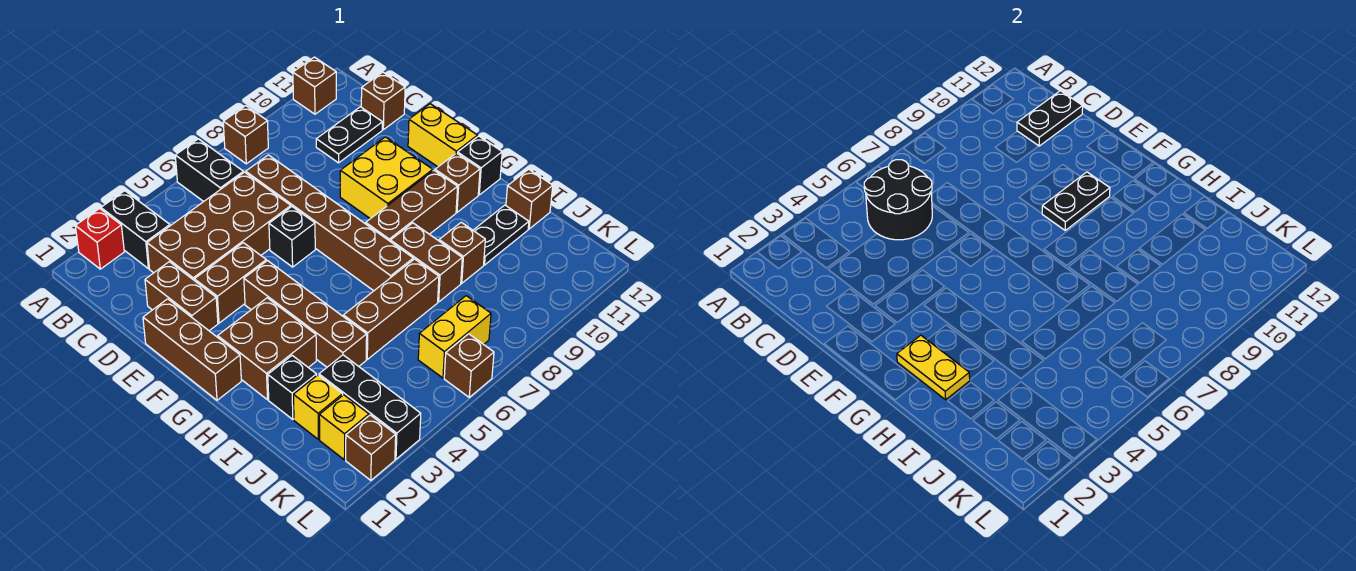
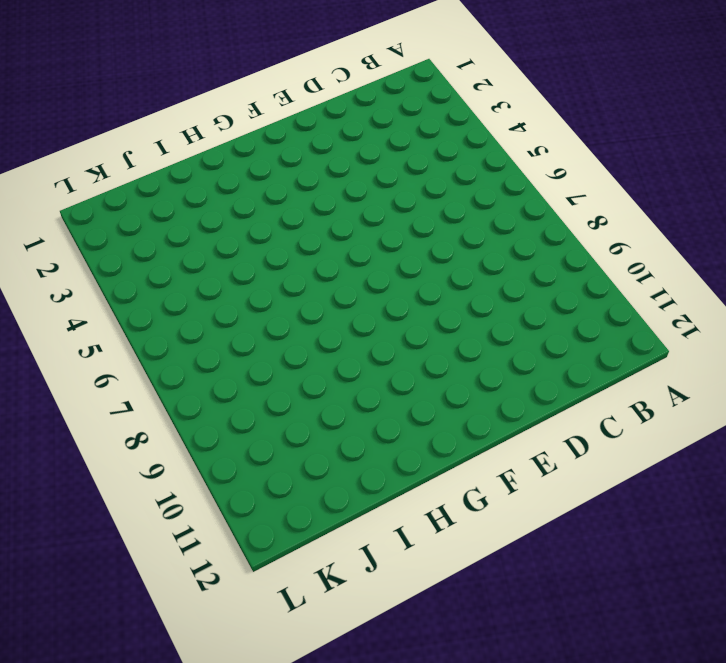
none -> red 1x1 brick [75,208,124,269]
none -> black 1x2 brick [101,191,170,269]
none -> black 1x2 brick [175,139,243,202]
none -> brown 1x1 brick [223,106,268,164]

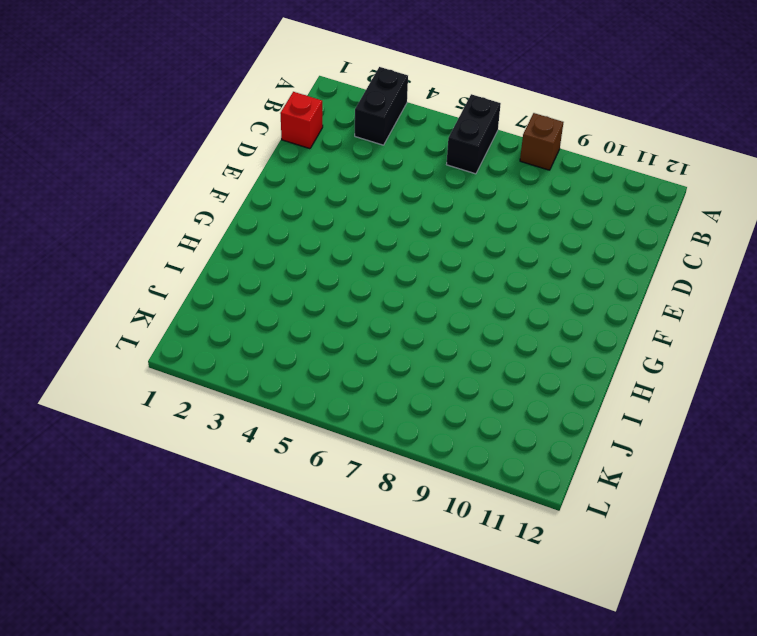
red 1x1 brick [280,92,323,149] -> red 1x1 brick moved to [75,208,124,269]
none -> brown 1x1 brick [293,57,336,114]
none -> brown 2x4 brick [147,172,291,281]
none -> brown 1x6 brick [246,155,413,291]
none -> black 1x2 plate [316,107,383,163]

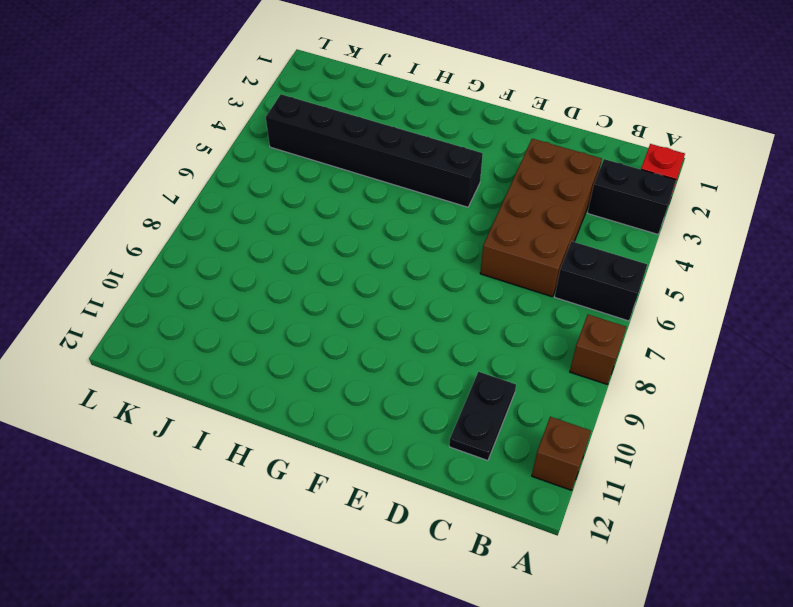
black 1x6 brick [266,94,483,207] -> brown 1x4 brick [244,261,367,367]
none -> brown 1x6 brick [246,155,413,291]
none -> brown 1x1 brick [361,72,405,130]
none -> brown 1x2 brick [145,262,218,331]
none -> brown 1x3 brick [143,299,241,400]

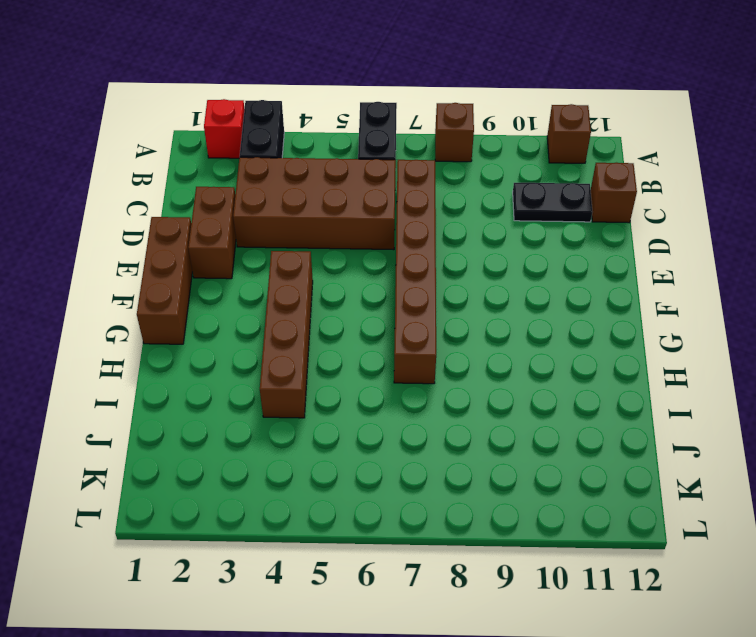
none -> brown 1x2 brick [194,243,266,323]
none -> black 1x1 brick [269,207,315,267]
none -> yellow 2x2 brick [340,137,433,219]
none -> yellow 1x2 brick [408,104,478,167]

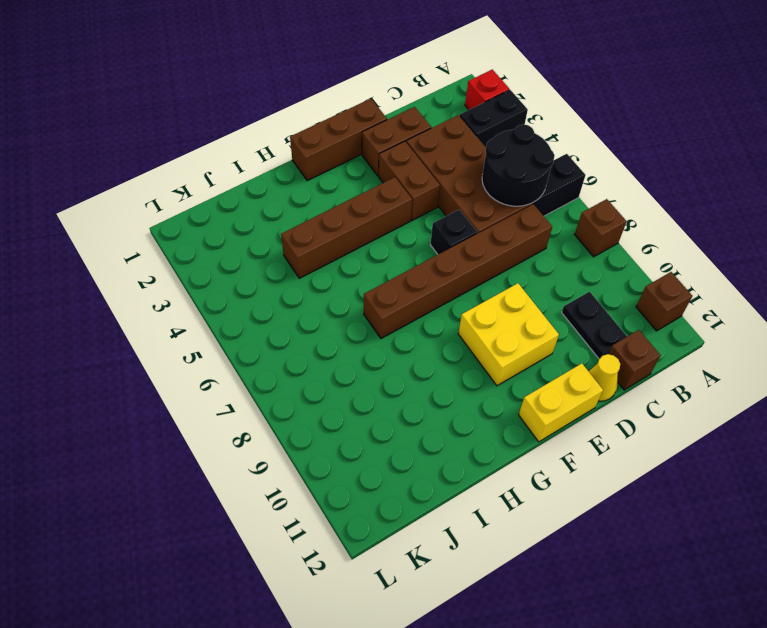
yellow 1x1 cone [589,354,620,401] -> none
none -> brown 2x2 brick [218,298,316,400]
none -> brown 1x3 brick [366,170,458,241]
none -> brown 1x1 brick [435,153,480,212]
none -> black 1x1 brick [458,136,502,195]

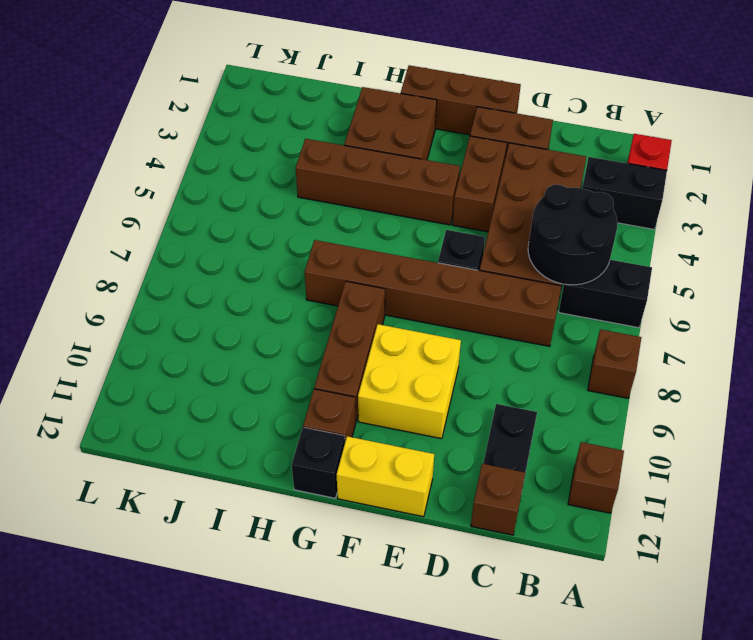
none -> brown 1x2 brick [390,223,462,302]
none -> black 1x1 brick [268,356,317,419]
none -> brown 1x3 brick [343,259,439,359]
none -> brown 1x1 brick [439,222,485,283]

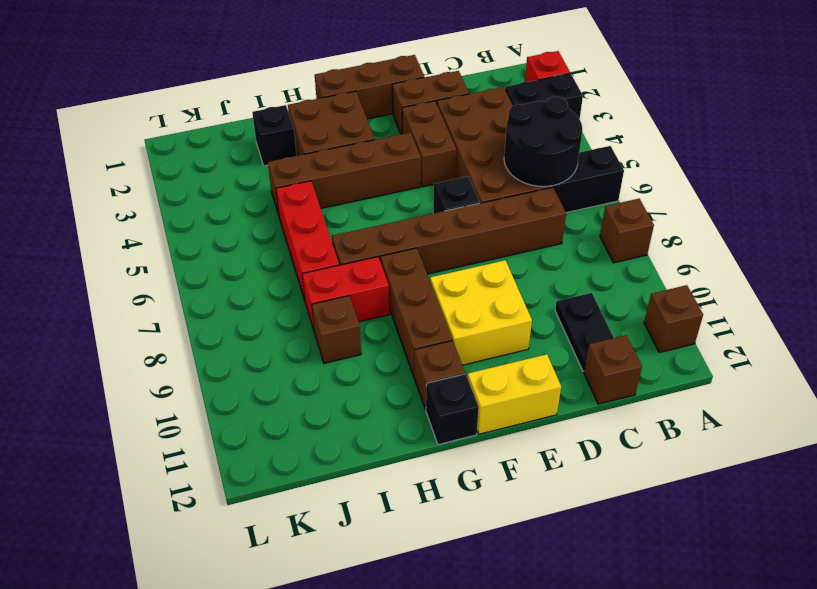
red 1x2 brick [302,257,390,330] -> brown 1x2 brick [390,223,462,302]
red 1x3 brick [276,181,339,300] -> brown 1x3 brick [343,259,439,359]
none -> black 1x2 plate [473,205,529,265]
none -> brown 1x1 brick [506,169,553,229]
none -> yellow 1x1 brick [293,375,343,440]
none -> black 1x3 brick [319,355,421,459]

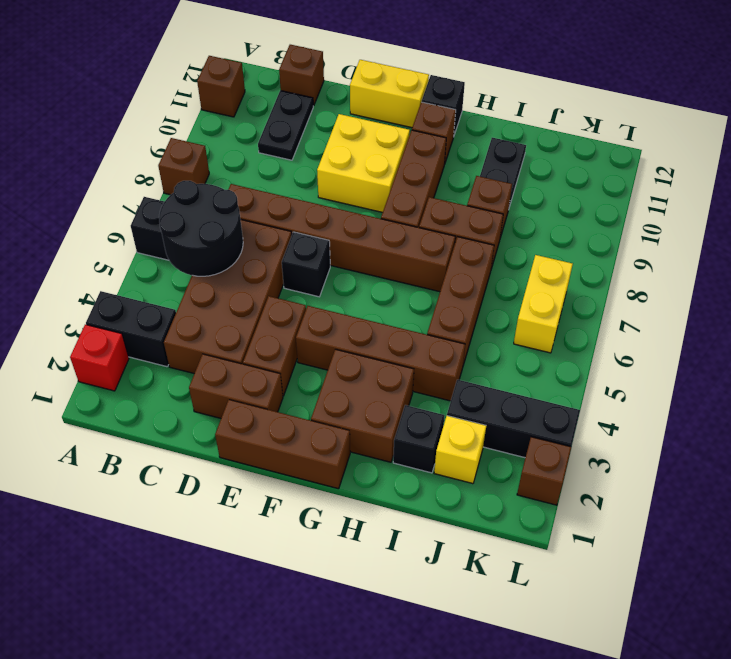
none -> brown 1x1 brick [506,169,553,229]
none -> yellow 1x1 brick [319,395,369,460]
none -> brown 1x1 brick [444,334,494,397]
none -> black 1x2 plate [1017,91,1083,146]

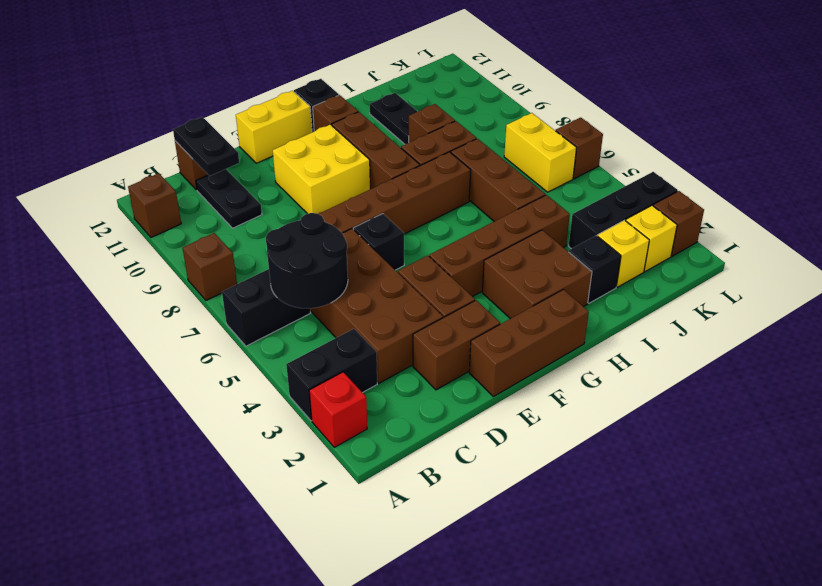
none -> brown 1x1 brick [506,169,553,229]
none -> black 1x2 plate [1042,172,1110,230]
none -> yellow 1x2 plate [897,335,970,400]

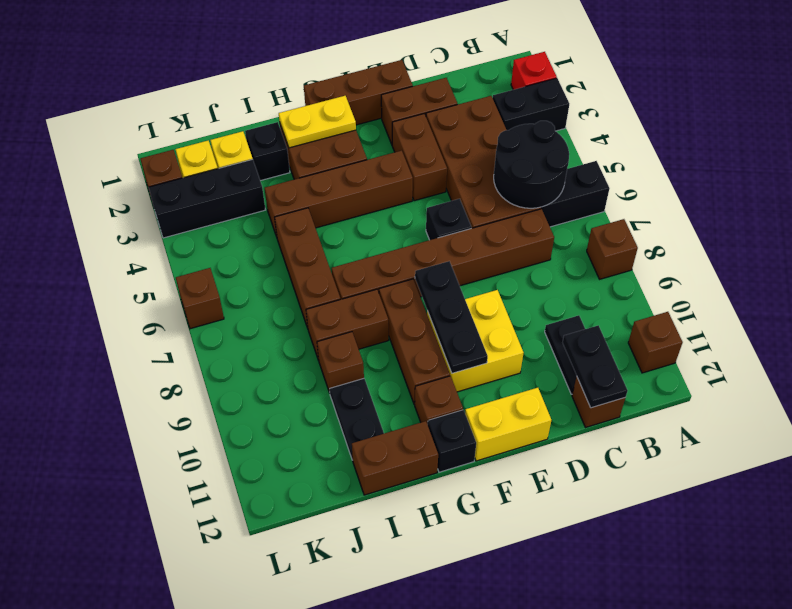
black 1x3 plate [415,261,488,373] -> black 1x2 plate [1042,172,1110,230]
brown 1x2 brick [352,421,438,495] -> brown 1x1 brick [506,169,553,229]
none -> yellow 1x2 brick [418,296,491,378]

